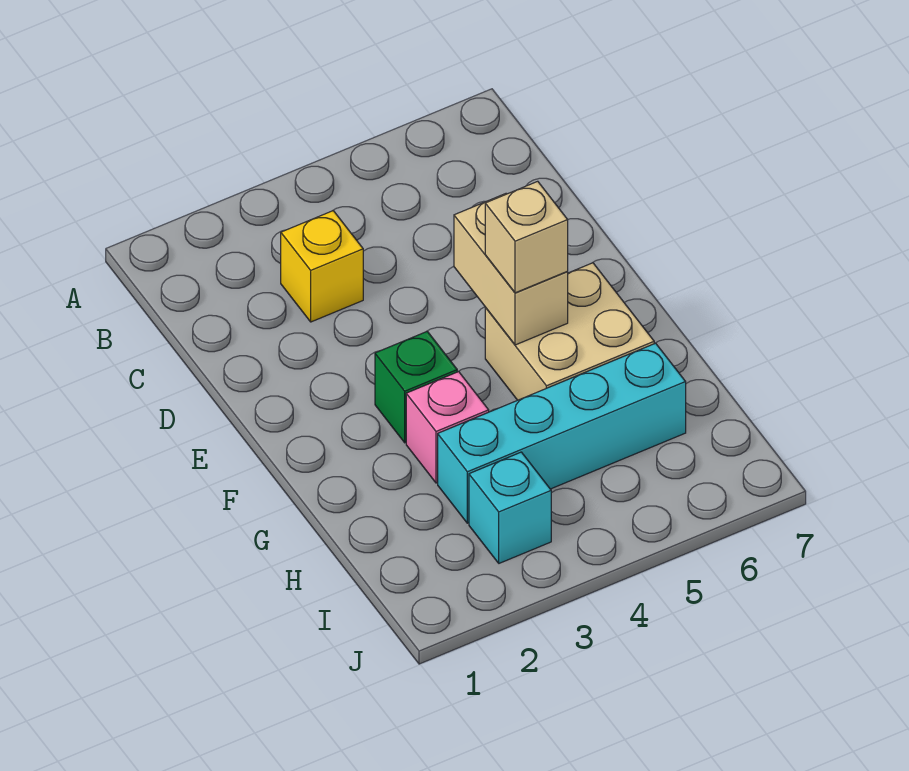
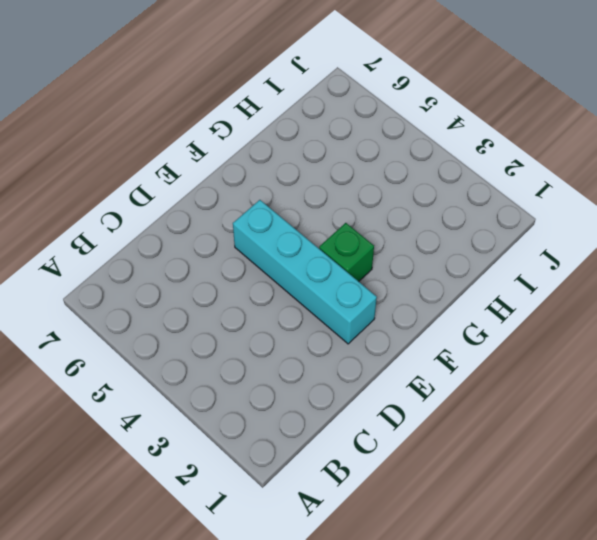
cyan 1x4 brick [233,200,377,344] -> cyan 1x4 brick moved to [438,343,686,523]
none -> yellow 1x1 brick [281,211,363,322]
none -> tan 2x2 brick [485,263,654,400]

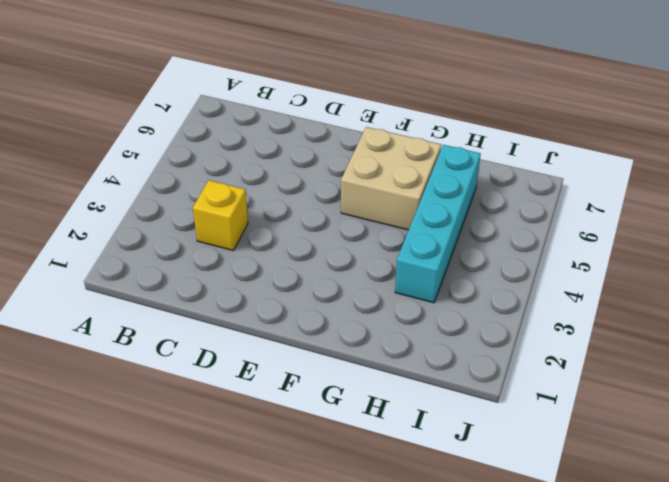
none -> green 1x1 brick [375,331,457,443]
none -> pink 1x1 brick [406,372,489,483]

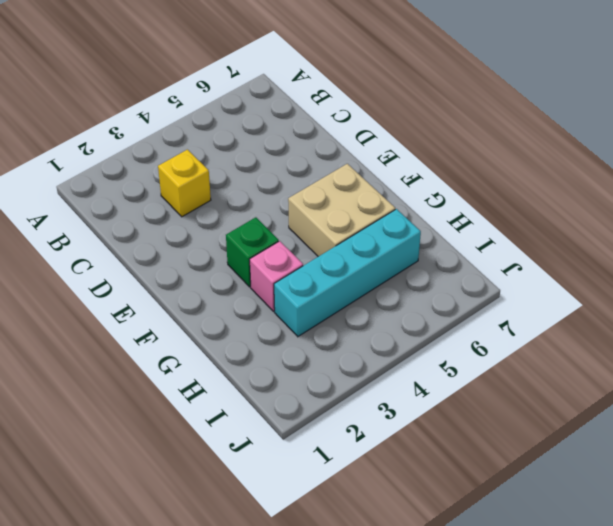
none -> cyan 1x1 brick [469,452,551,563]
none -> tan 1x2 brick [454,193,568,345]

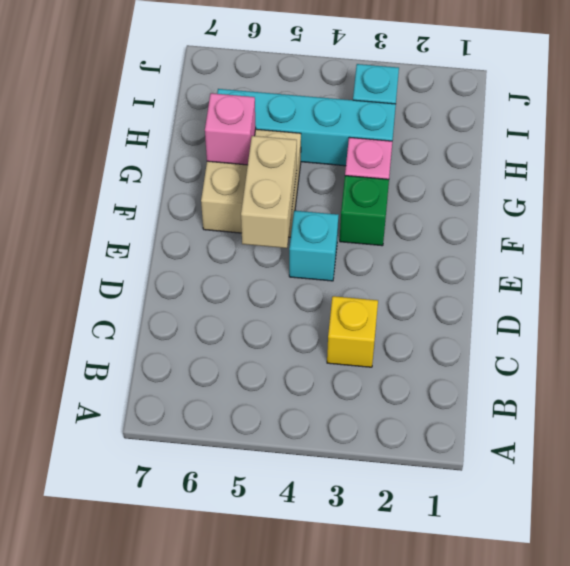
cyan 1x1 brick [289,211,339,281] -> none
pink 1x1 brick [205,93,256,165] -> none
none -> tan 1x1 brick [485,181,568,293]

